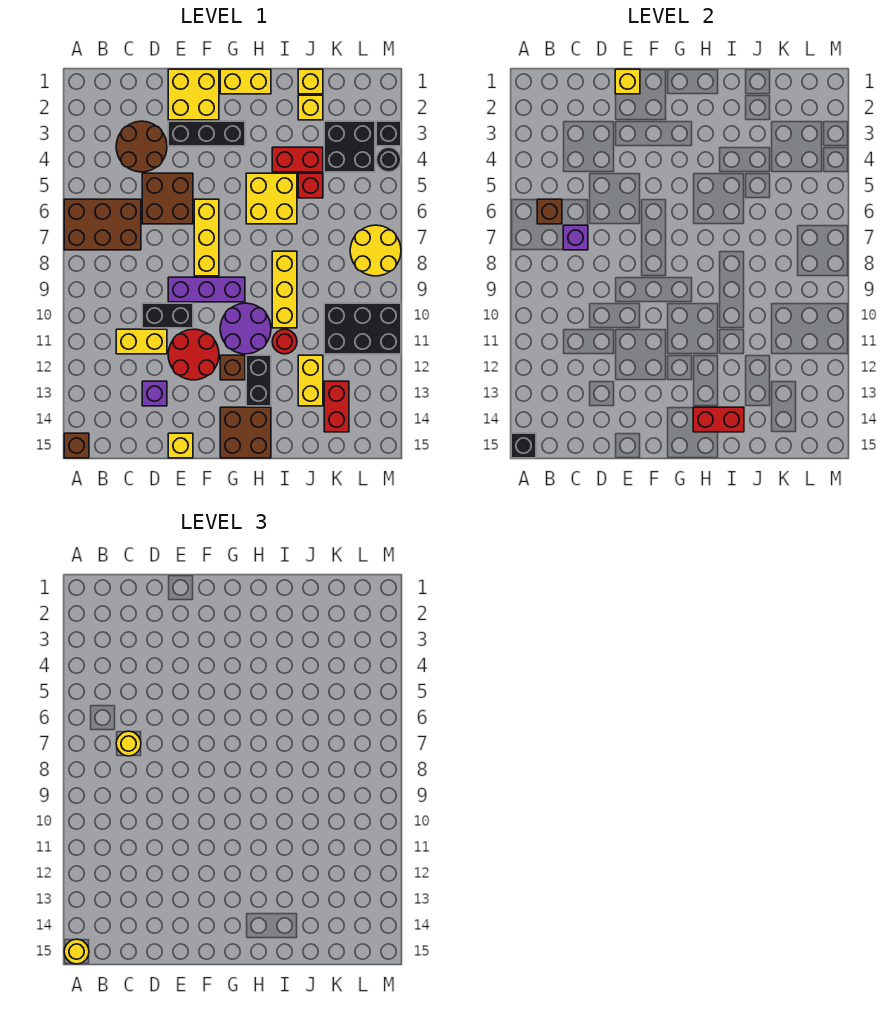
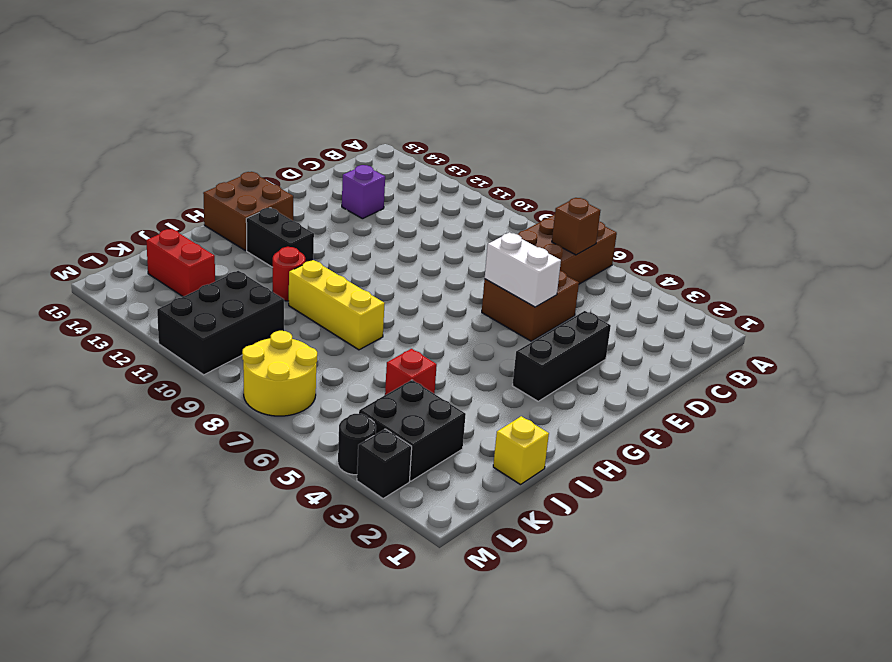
white 1x2 brick [485,232,561,307] -> none
none -> brown 1x1 brick [64,433,89,458]
none -> brown 2x2 round brick [116,121,167,172]
none -> yellow 1x2 brick [116,329,167,354]
none -> black 1x2 brick [142,303,193,328]

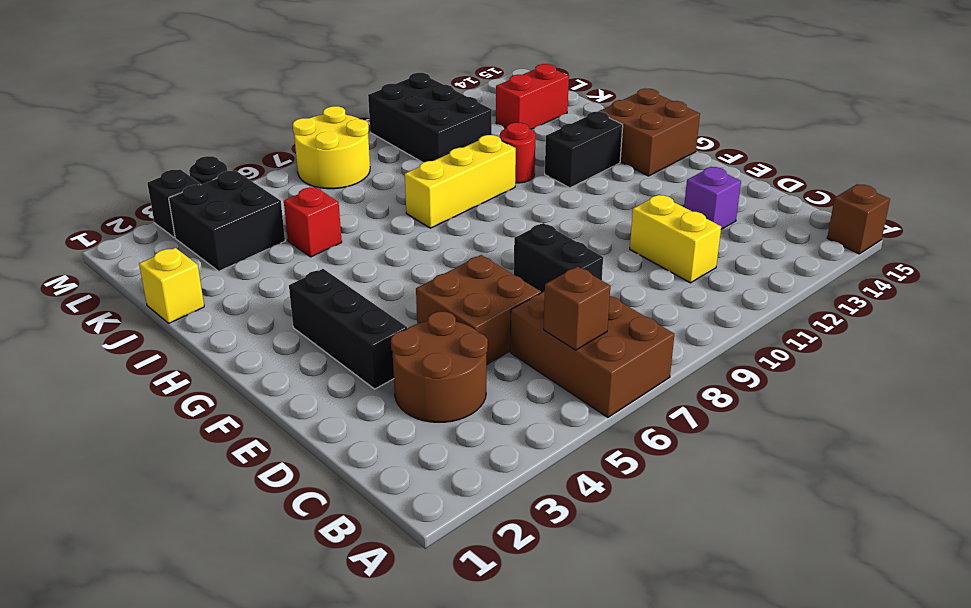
black 1x2 brick [514,223,603,293] -> black 1x2 brick moved to [142,303,193,328]
none -> yellow 2x2 brick [168,69,219,120]
none -> purple 1x3 brick [168,277,245,302]
none -> red 2x2 round brick [168,329,219,380]
none -> yellow 1x1 brick [168,433,193,458]

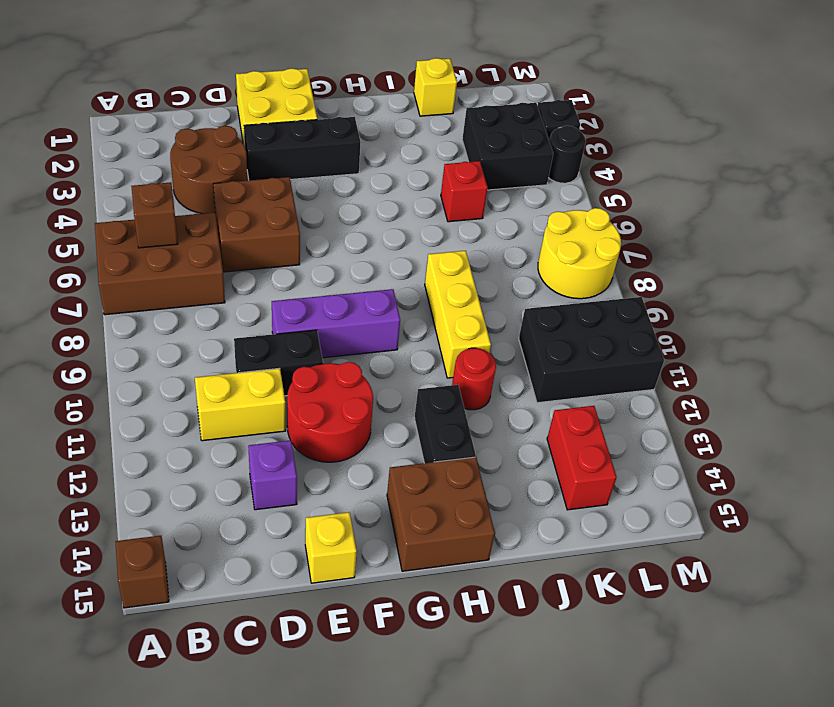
none -> yellow 1x3 brick [194,199,219,276]
none -> yellow 1x2 brick [220,69,271,94]
none -> purple 2x2 round brick [220,303,271,354]
none -> brown 1x1 brick [220,355,245,380]

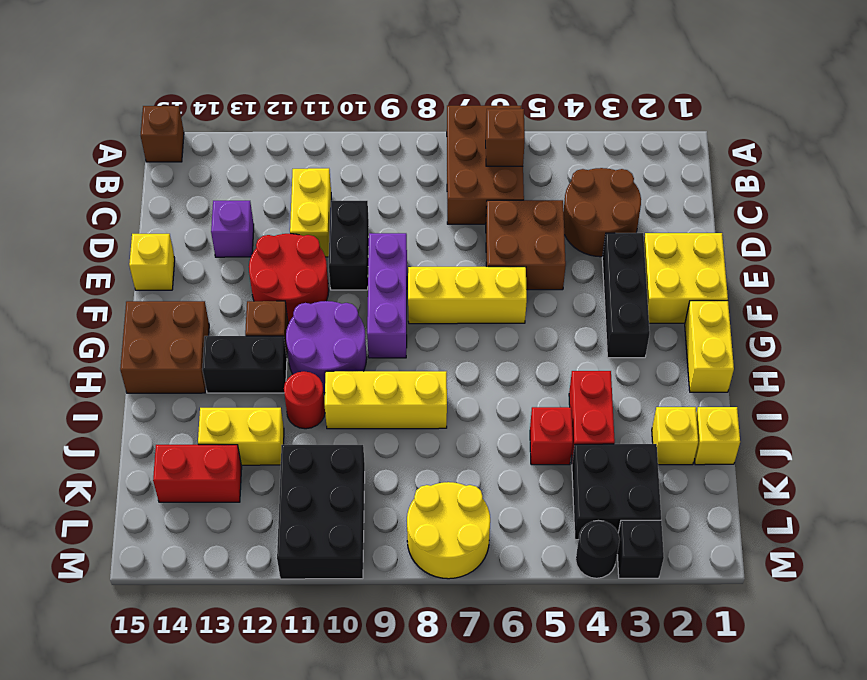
none -> yellow 2x2 brick [246,173,297,224]
none -> black 1x1 brick [511,433,536,458]
none -> purple 1x1 brick [563,225,588,250]
none -> yellow 1x1 brick [615,69,640,94]

